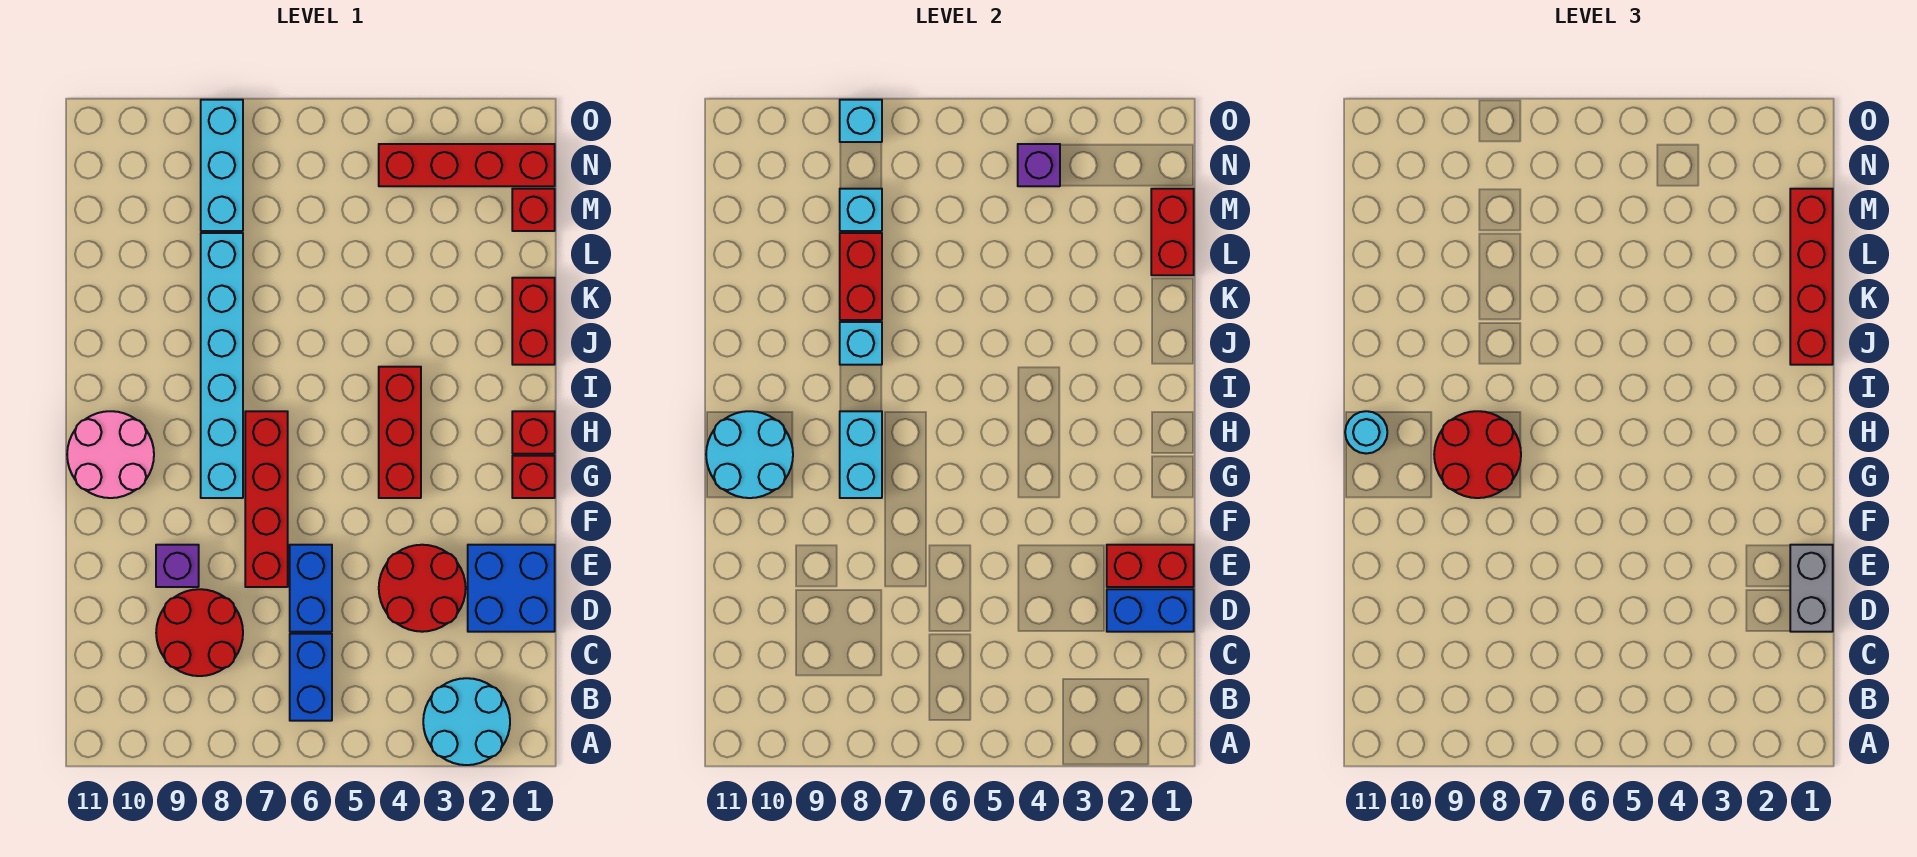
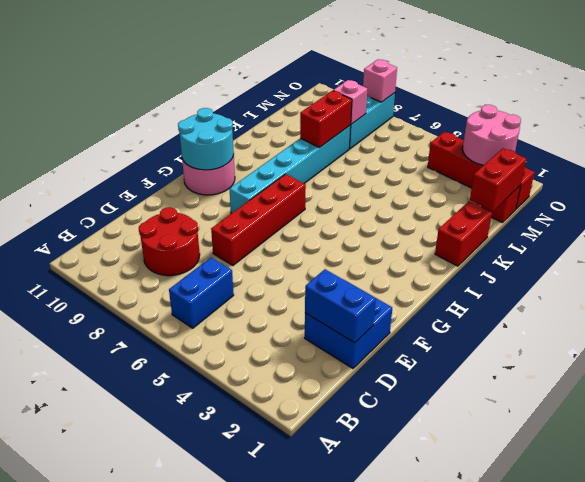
pink 1x1 brick [333,80,367,124] -> cyan 1x1 brick [840,189,882,231]
pink 2x2 round brick [463,105,521,165] -> none
pink 1x1 brick [363,60,397,102] -> cyan 1x1 brick [840,100,882,142]
none -> cyan 2x2 round brick [423,678,510,765]
none -> red 2x2 round brick [379,545,466,632]
none -> blue 1x2 brick [290,545,332,632]
none -> purple 1x1 brick [156,545,199,587]

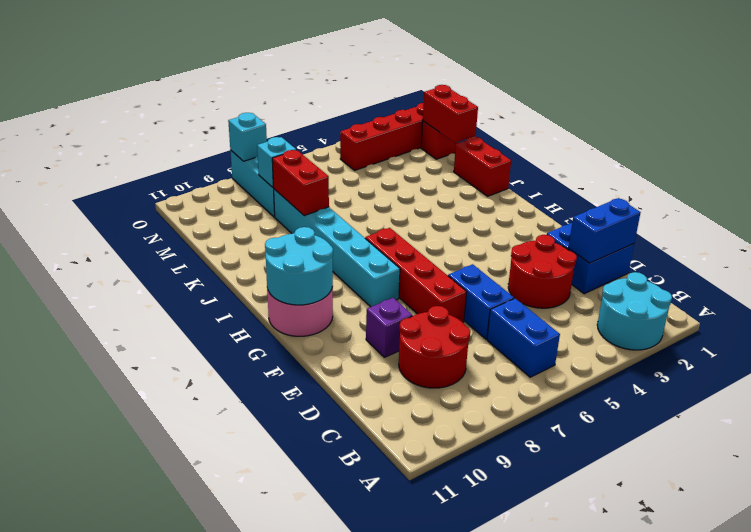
none -> red 1x1 brick [512,456,555,498]
none -> red 1x3 brick [379,367,421,498]
none -> red 1x1 brick [512,411,555,454]
none -> red 1x2 brick [1107,545,1194,587]

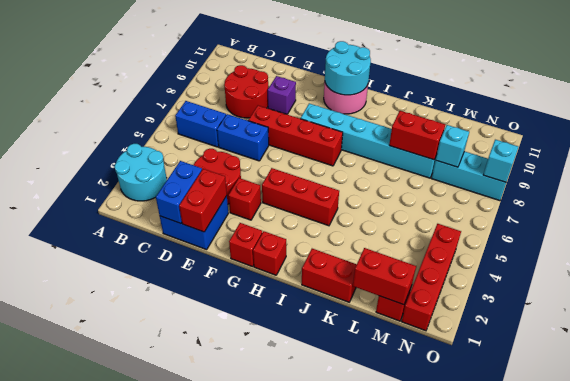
red 1x1 brick [229,178,261,220] -> none
none -> cyan 1x2 brick [840,411,882,498]
none -> cyan 1x1 brick [840,322,882,365]
none -> purple 1x1 brick [1018,144,1060,186]
none -> grey 1x2 brick [1790,545,1833,632]

